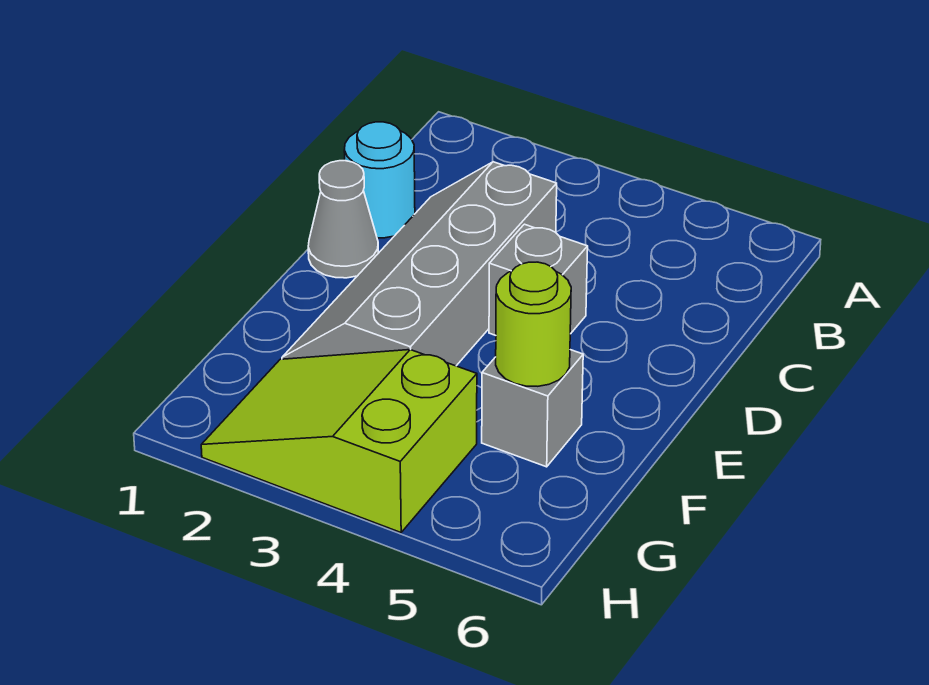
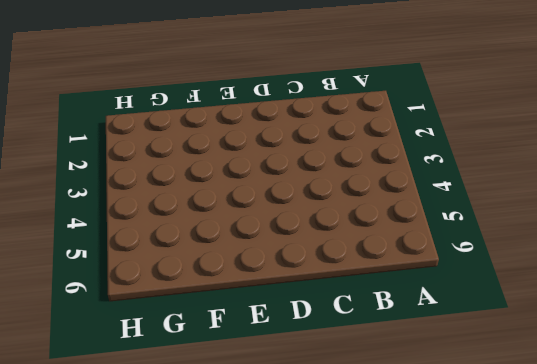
none -> cyan 1x1 round brick [344,122,415,238]
none -> grey 2x4 slope [282,162,557,366]

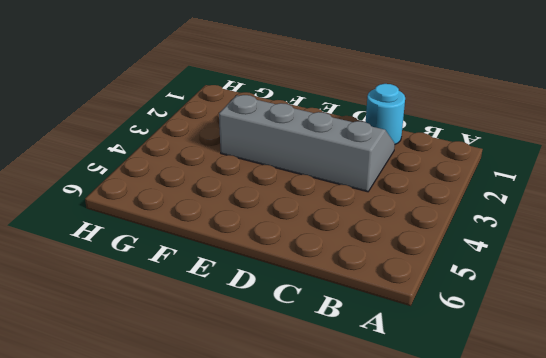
none -> grey 1x1 cone [308,161,378,278]
none -> grey 1x1 brick [489,224,588,335]

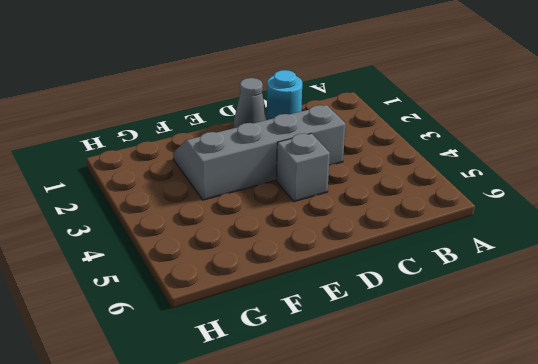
none -> grey 1x1 brick [482,350,583,467]
none -> lime 2x3 slope [201,350,477,532]

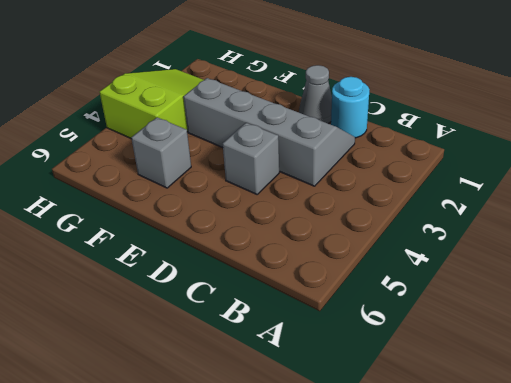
none -> lime 1x1 round brick [496,262,571,386]

